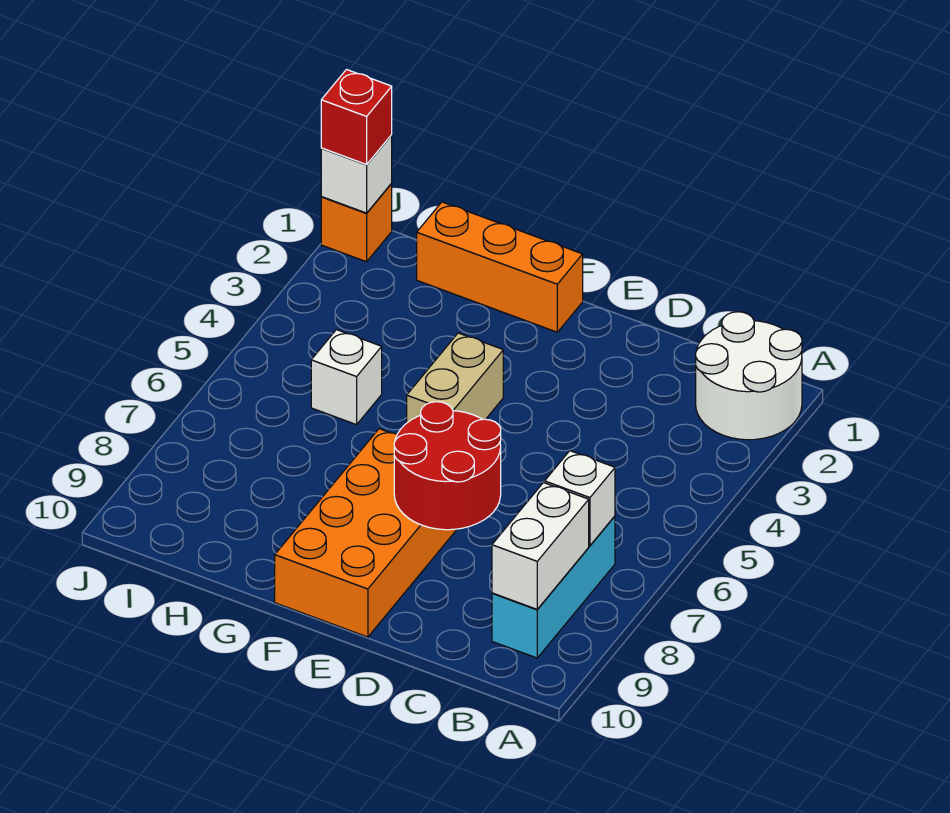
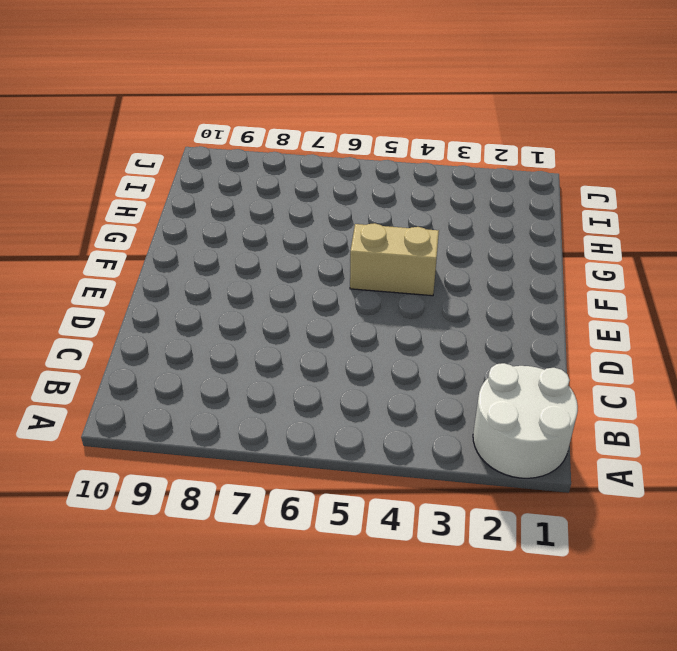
none -> cyan 1x3 brick [492,516,615,658]
none -> orange 2x4 brick [275,429,457,637]
none -> orange 1x3 brick [417,202,583,332]

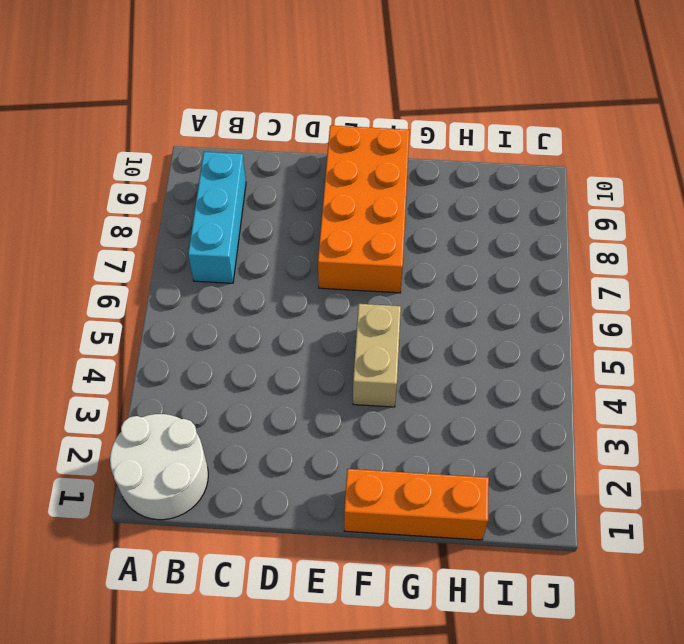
none -> white 1x1 brick [311,330,382,425]
none -> orange 1x1 brick [321,184,392,262]
none -> white 1x1 brick [545,451,615,546]

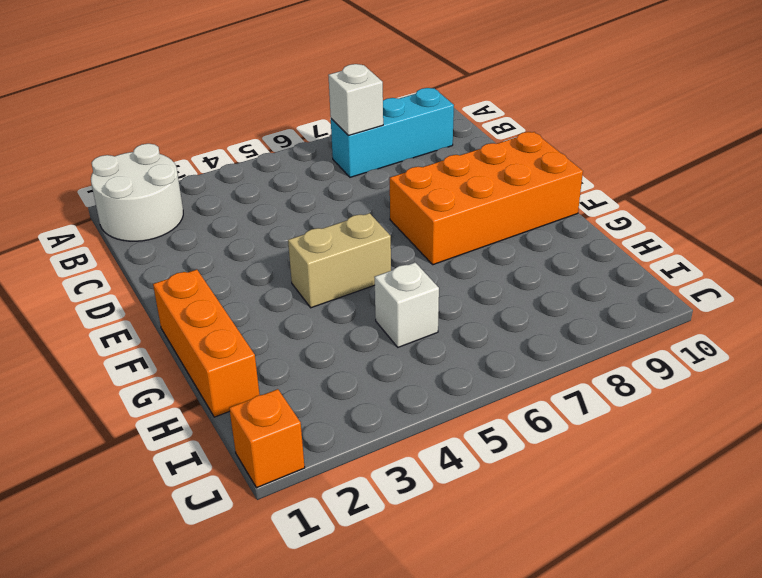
none -> white 1x2 brick [492,483,589,609]
none -> red 2x2 round brick [394,402,501,530]
none -> white 1x1 brick [321,135,392,213]

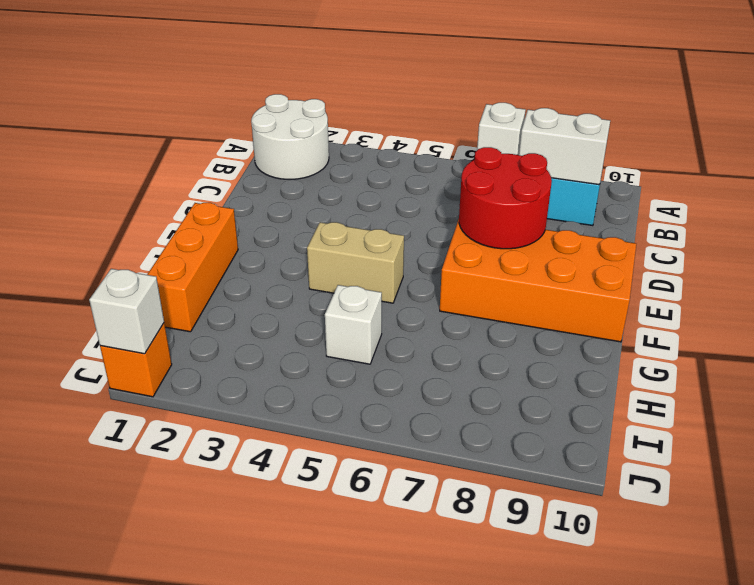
none -> red 1x1 brick [321,70,392,164]

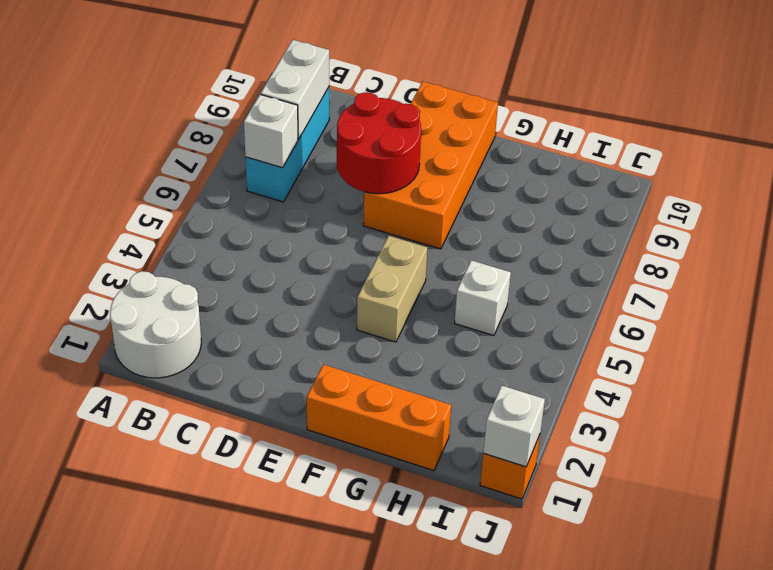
none -> red 1x1 brick [321,70,392,164]

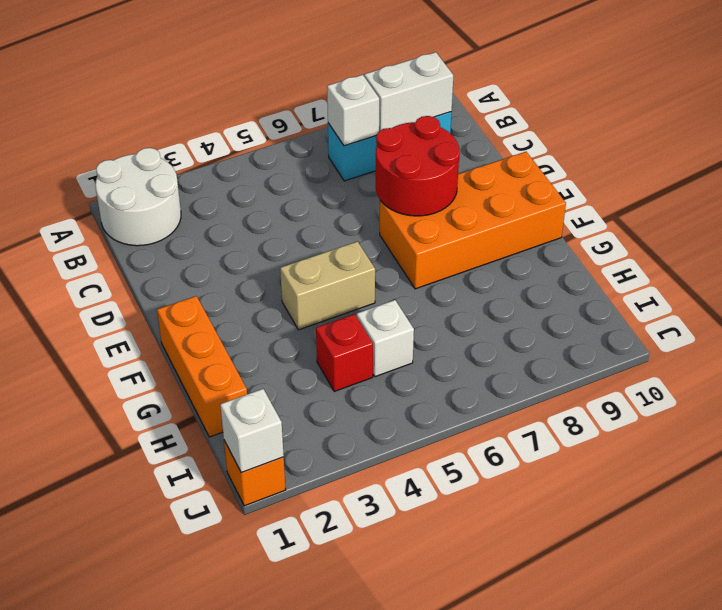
red 1x1 brick [316,314,373,391] -> red 1x1 brick moved to [321,70,392,164]

